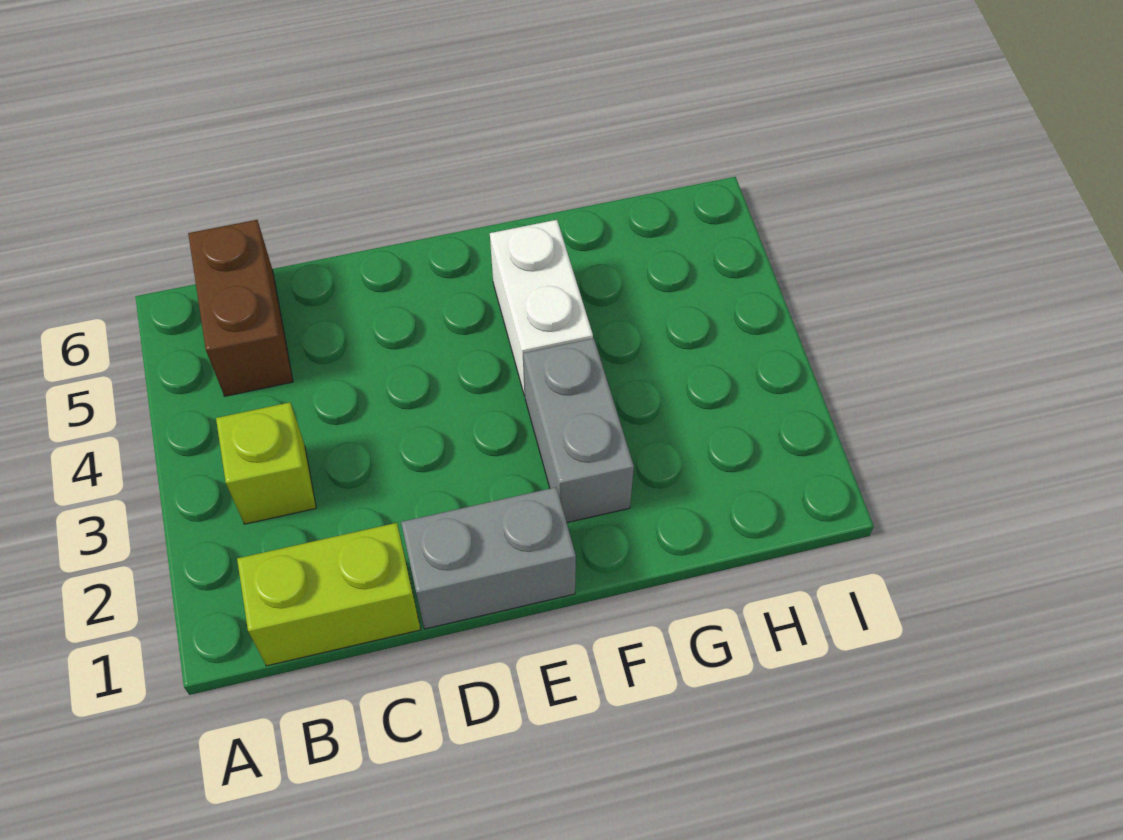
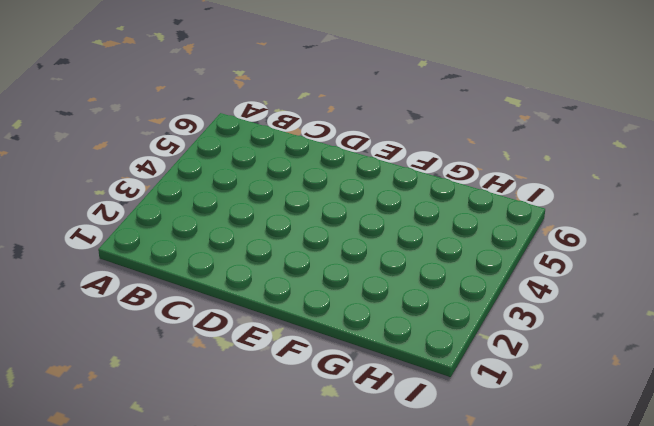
none -> lime 1x2 brick [237,523,421,666]
none -> lime 1x1 brick [216,402,316,524]

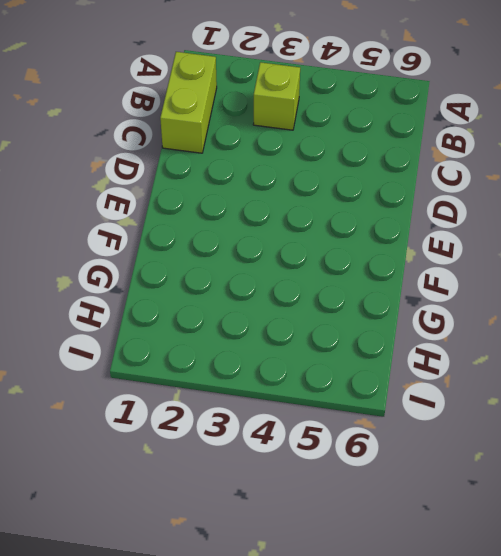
none -> brown 1x2 brick [188,220,293,396]
none -> grey 1x2 brick [401,487,576,629]

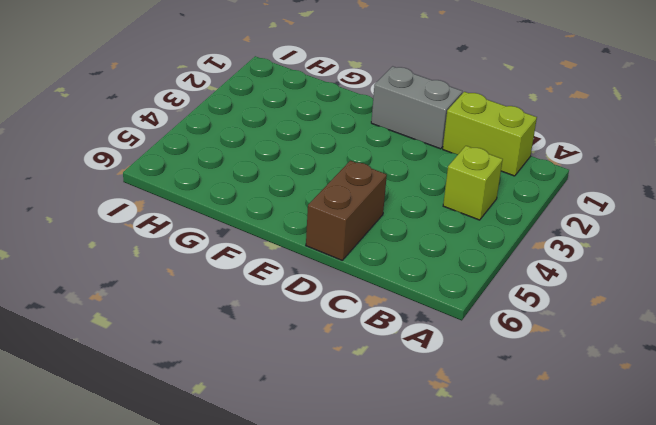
brown 1x2 brick [306,161,387,260] -> brown 1x2 brick moved to [188,220,293,396]
none -> grey 1x2 brick [523,338,634,523]
none -> white 1x2 brick [490,220,593,396]

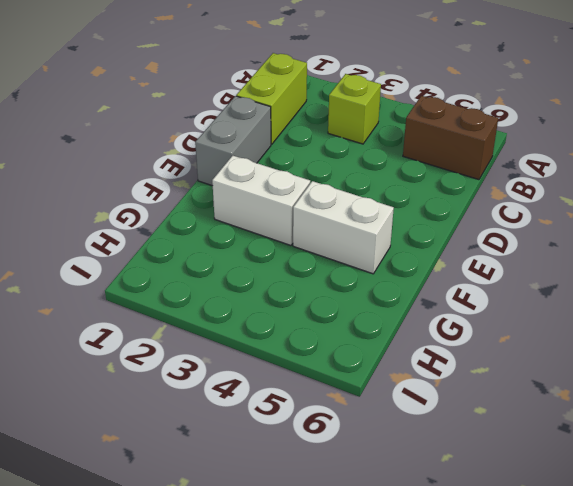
white 1x2 brick [212,156,310,245] -> grey 1x2 brick [523,338,634,523]

